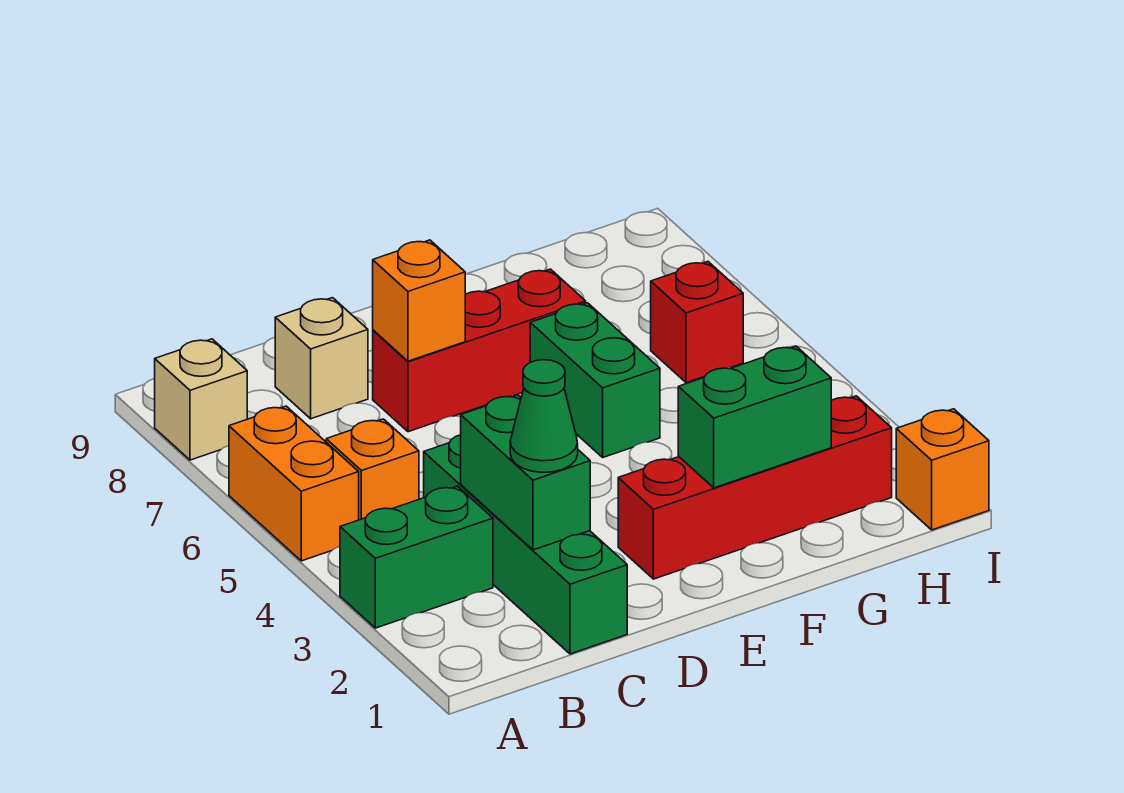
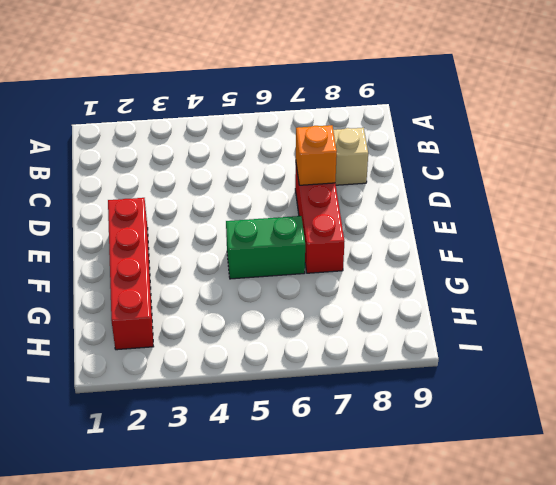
none -> green 1x2 brick [340,486,493,628]
none -> orange 1x2 brick [229,406,359,561]
none -> tan 1x1 brick [155,339,247,460]

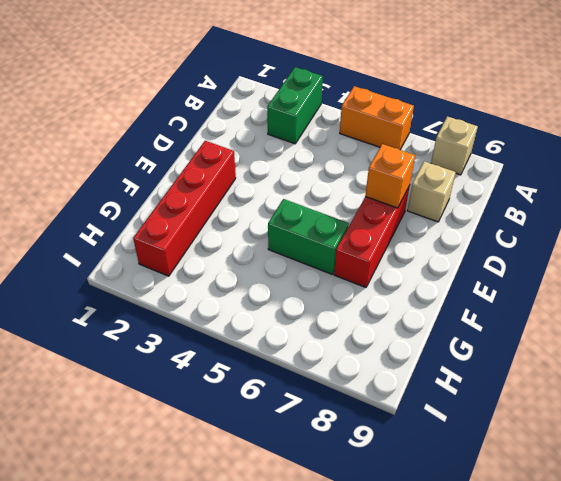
none -> orange 1x1 brick [326,419,419,520]
none -> green 1x4 brick [424,435,627,654]
none -> red 1x1 brick [651,262,743,383]

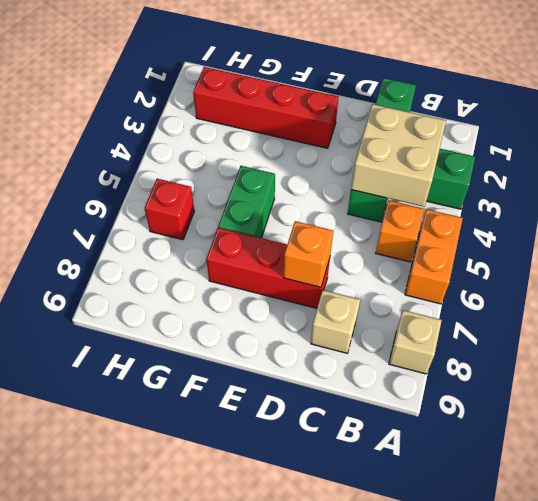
tan 2x2 brick [351,104,446,207] -> green 1x2 brick [461,395,590,550]
none -> orange 1x1 brick [896,409,989,530]
none -> green 1x2 brick [678,346,831,488]
none -> green 1x1 cone [510,360,578,472]

